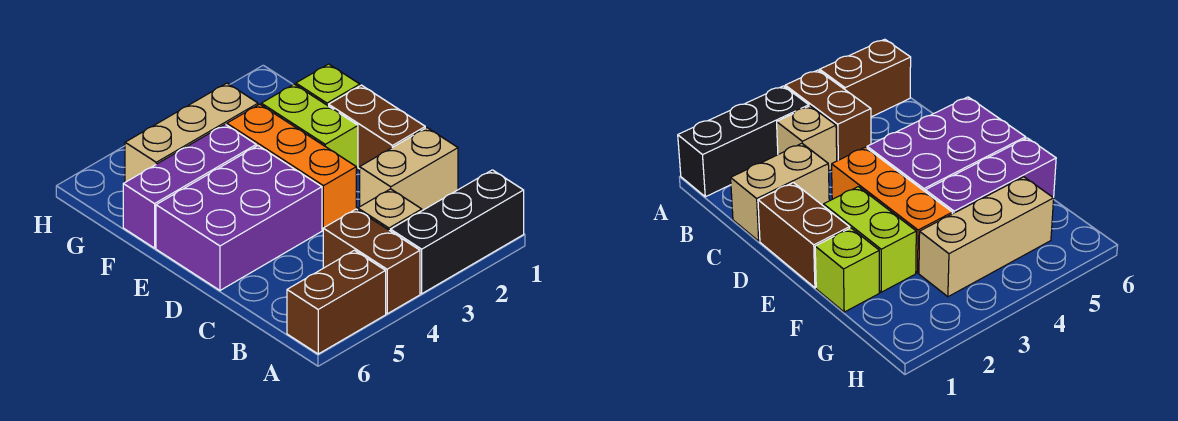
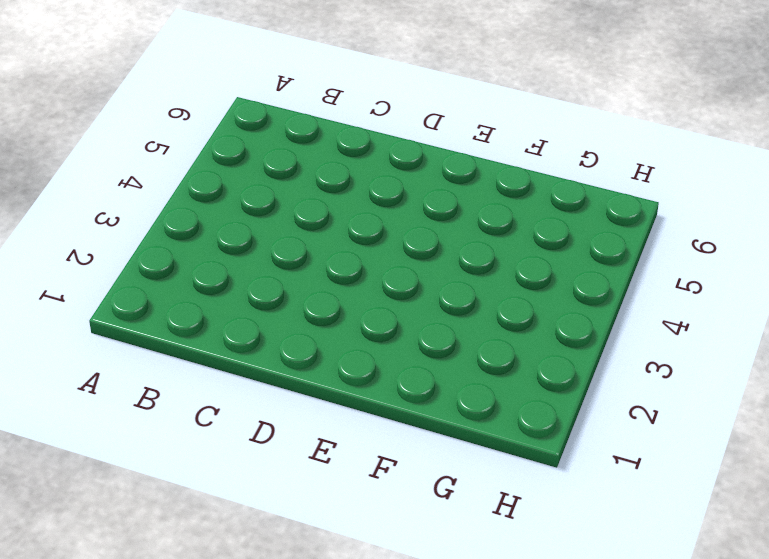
none -> black 1x3 brick [391,170,524,294]
none -> brown 1x2 brick [323,209,420,314]
none -> brown 1x2 brick [287,250,386,354]

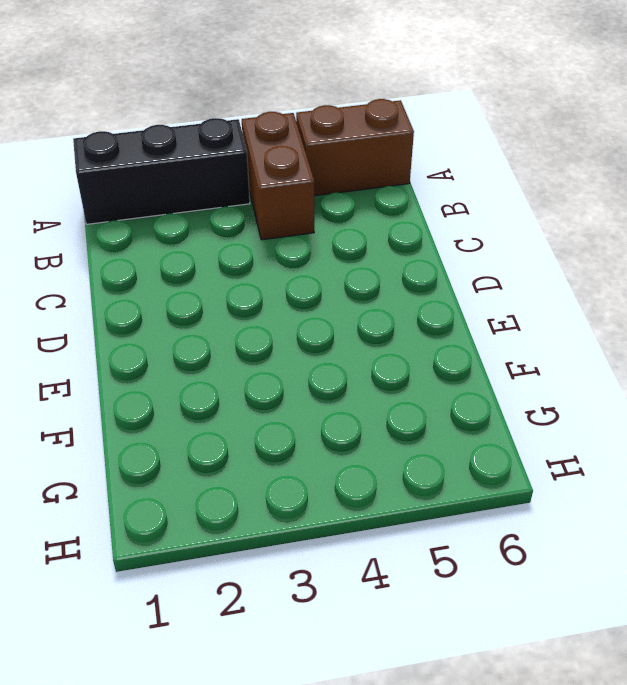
none -> tan 1x1 brick [358,189,422,231]
none -> tan 1x2 brick [360,128,458,211]
none -> brown 1x2 brick [329,85,425,169]

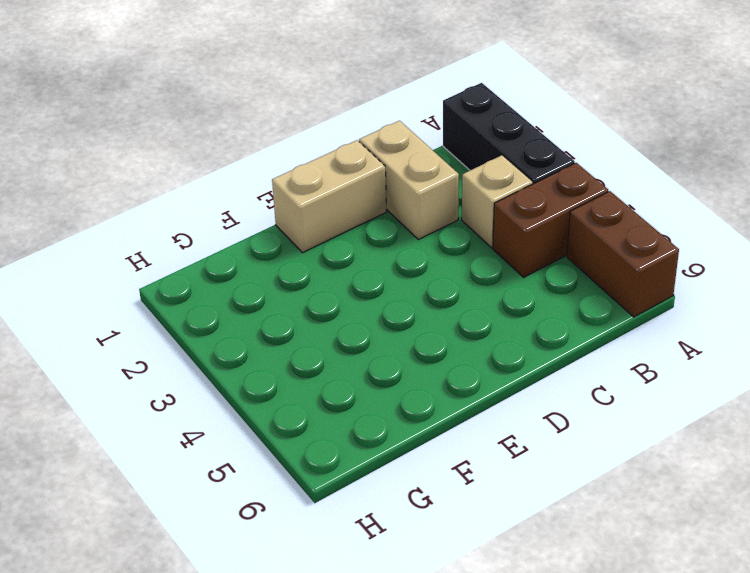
tan 1x2 brick [272,140,386,253] -> brown 1x2 brick [329,85,425,169]
none -> orange 1x3 brick [227,104,356,230]
none -> purple 2x3 brick [156,146,322,290]
none -> lime 1x2 brick [261,84,358,171]

